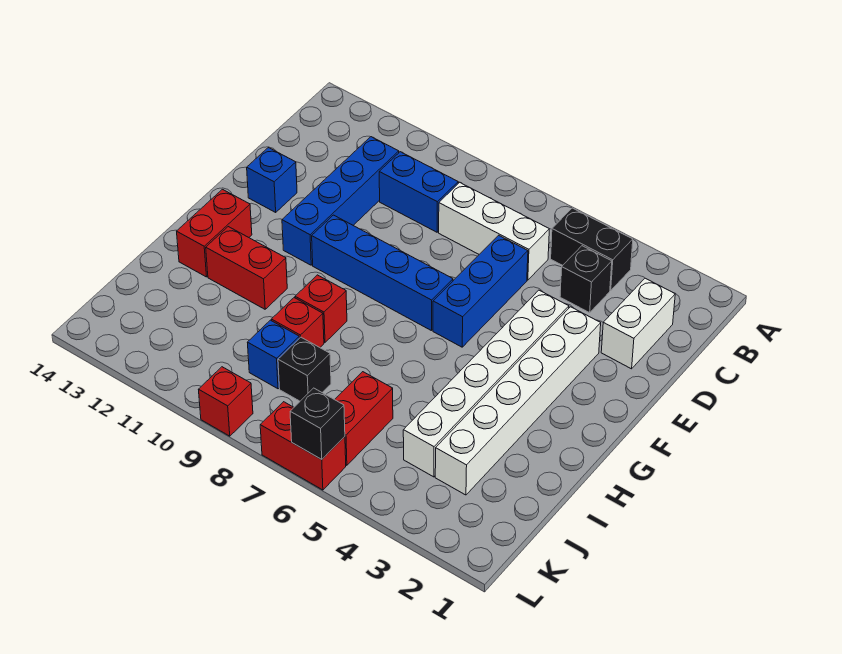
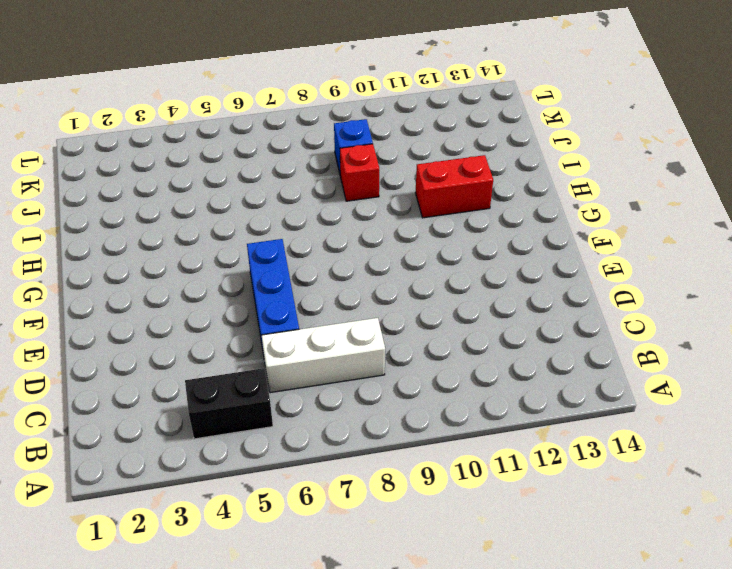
none -> white 1x2 brick [601,278,675,369]
none -> black 1x1 brick [560,246,612,313]
none -> blue 1x2 brick [379,152,458,232]

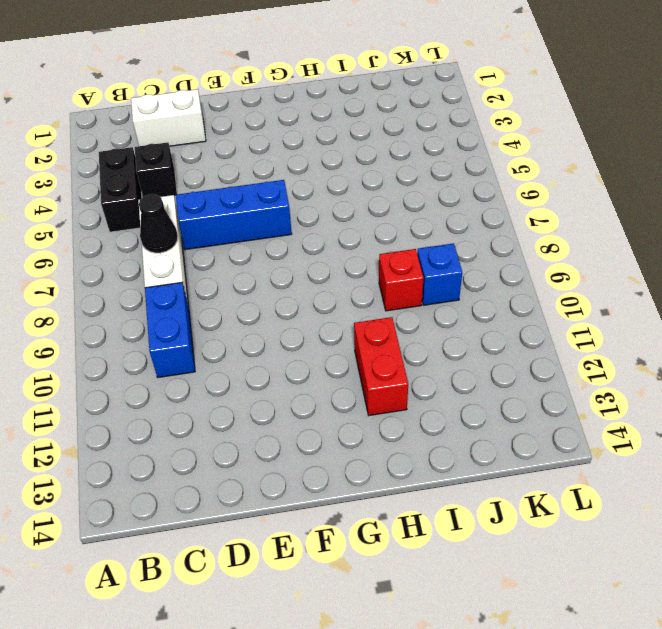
black 1x1 cone [139,194,178,253] -> none
none -> blue 1x4 brick [282,137,399,265]
none -> white 1x6 brick [435,307,601,495]
none -> white 1x6 brick [403,290,569,477]

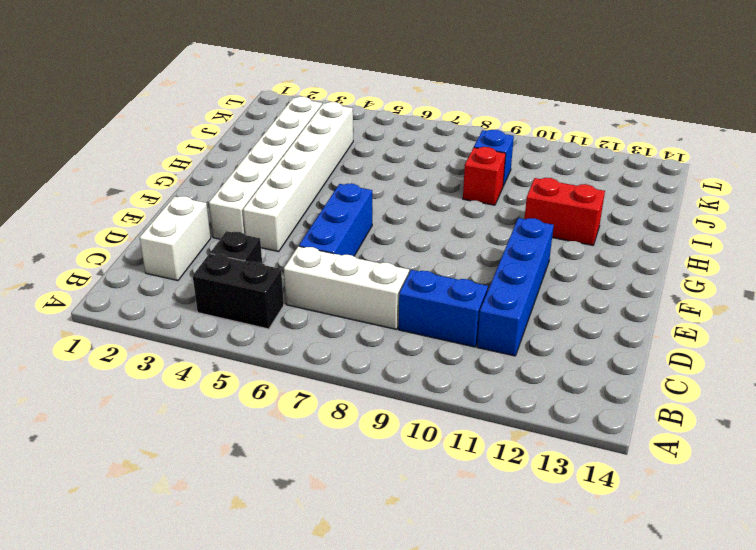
none -> blue 1x1 brick [247,148,297,212]
none -> blue 1x4 brick [312,215,453,331]
none -> red 1x2 brick [177,189,252,277]

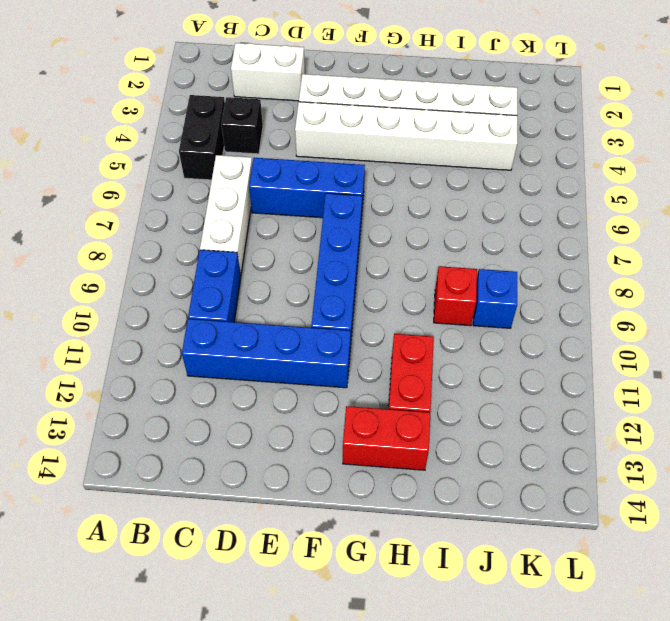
none -> blue 1x1 brick [247,148,297,212]
none -> red 1x1 brick [295,275,347,342]
none -> red 1x2 brick [335,372,393,465]

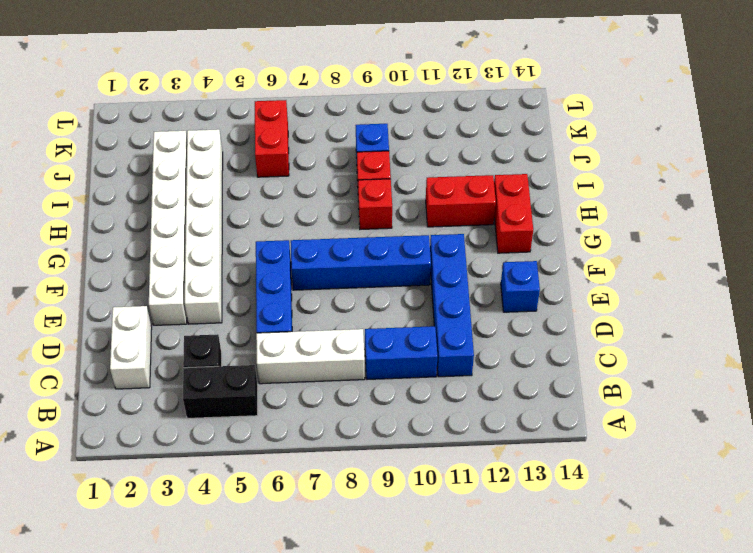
none -> black 1x1 brick [278,337,331,401]
none -> red 1x2 brick [260,402,346,490]
none -> red 1x1 brick [199,367,253,436]

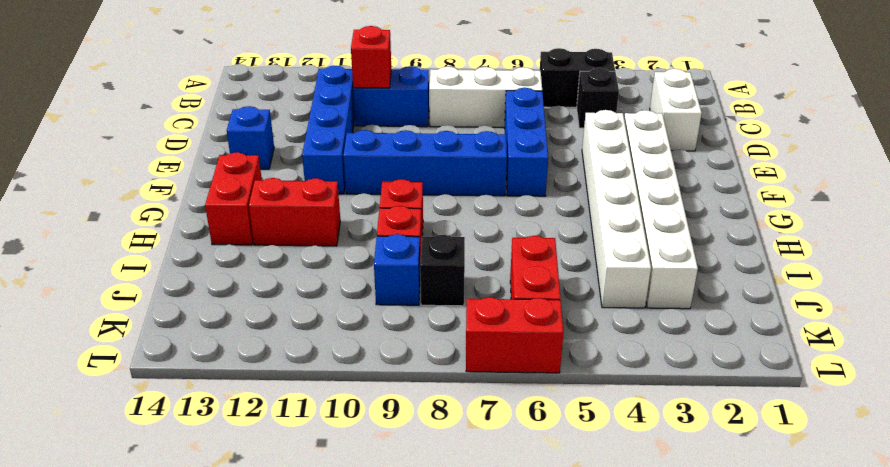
red 1x1 brick [351,26,391,88] -> red 1x1 brick moved to [199,367,253,436]
none -> black 1x1 brick [290,388,345,459]

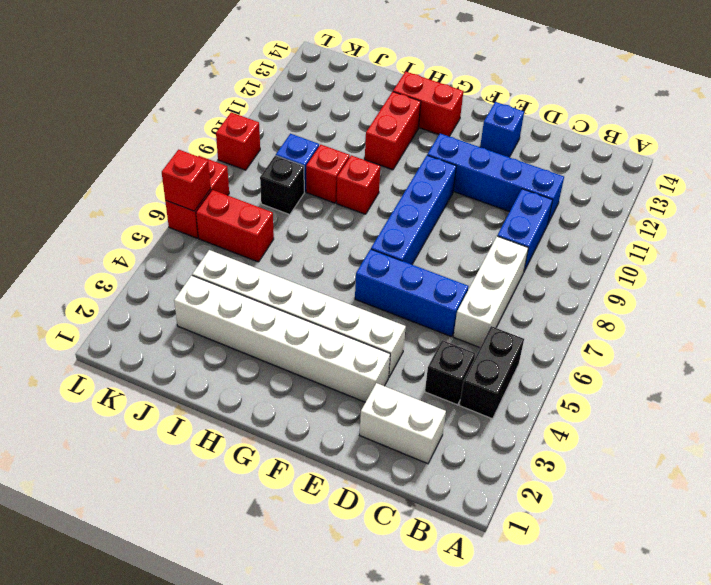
red 1x1 brick [162,150,211,211] -> black 1x1 brick [290,388,345,459]

